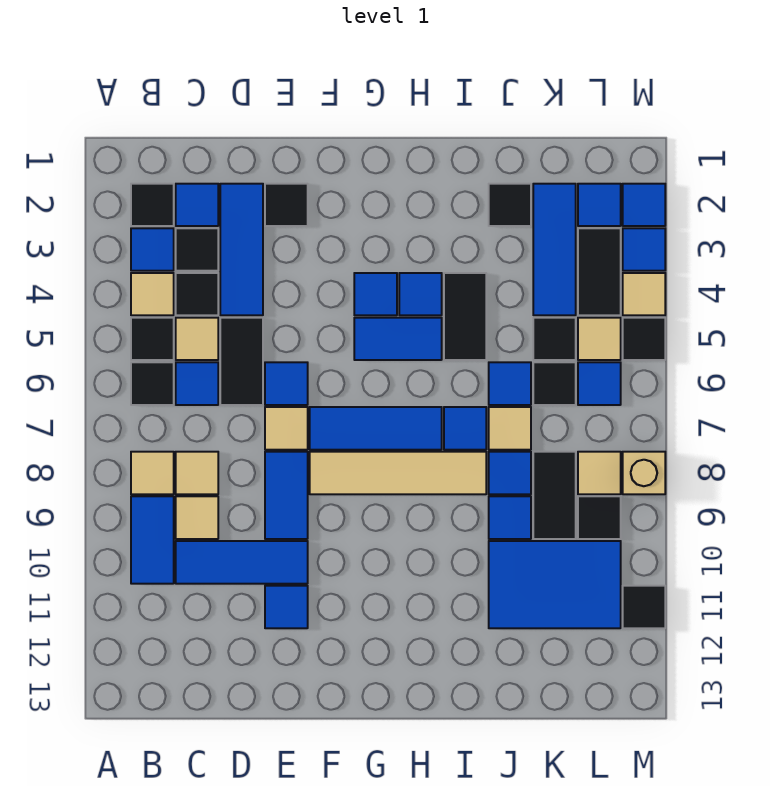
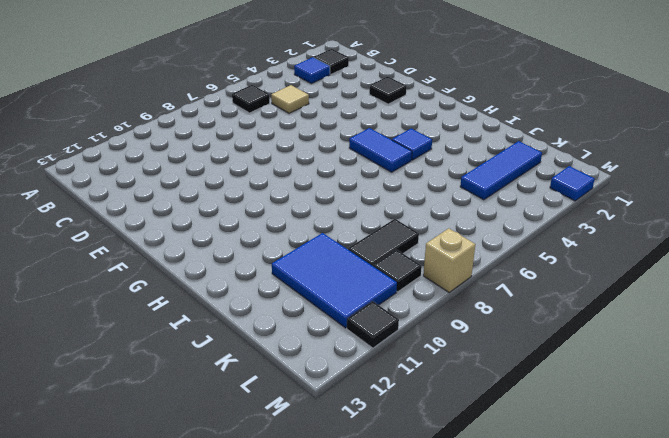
none -> tan 1x1 tile [131,273,174,315]
none -> black 1x1 tile [131,318,174,360]
none -> tan 1x1 tile [131,452,174,494]
none -> blue 1x2 tile [131,496,174,584]

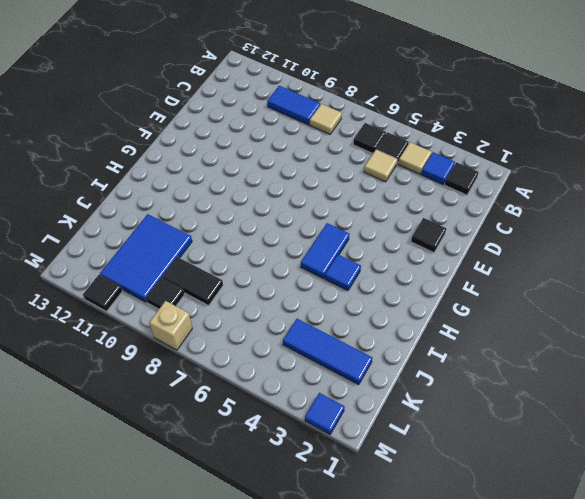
none -> blue 1x1 tile [176,184,218,226]
none -> black 1x1 tile [176,228,218,271]
none -> black 1x1 tile [176,273,218,315]
none -> blue 1x1 tile [176,362,218,405]

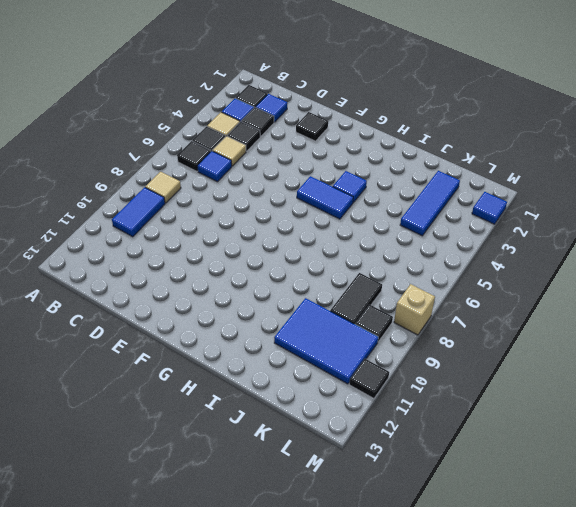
none -> tan 1x1 tile [176,452,218,494]
none -> tan 1x1 tile [176,496,218,539]
none -> blue 1x3 tile [176,541,308,584]
none -> blue 1x3 tile [220,184,263,315]

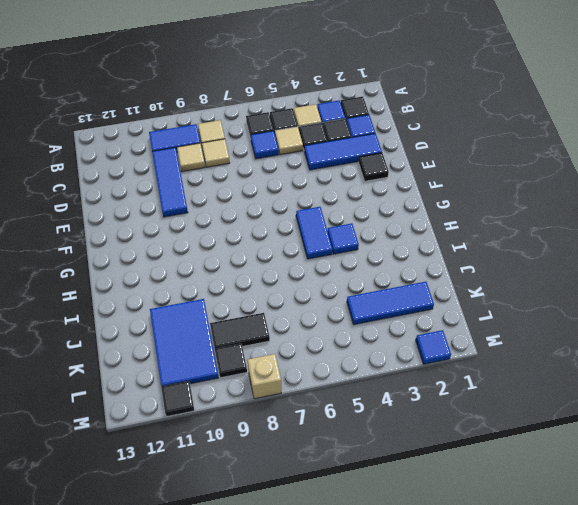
none -> black 1x2 tile [220,318,263,405]
none -> blue 1x1 tile [265,362,308,405]
none -> tan 1x1 tile [265,407,308,450]
none -> blue 1x2 tile [265,452,308,539]

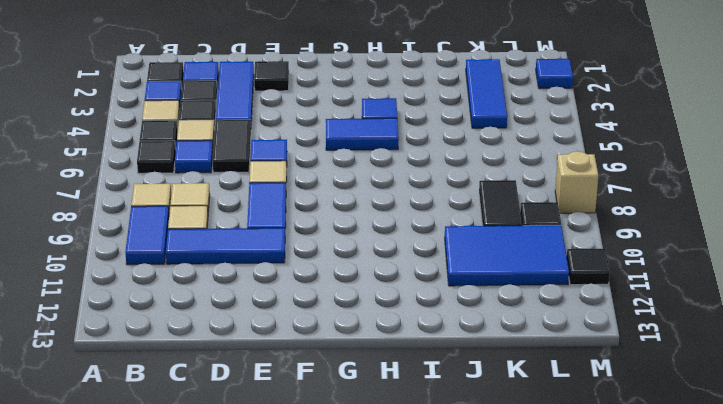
none -> blue 1x1 tile [265,586,308,628]
none -> blue 1x3 tile [310,407,442,450]
none -> tan 1x4 tile [310,452,486,494]
none -> blue 1x1 tile [354,273,397,315]

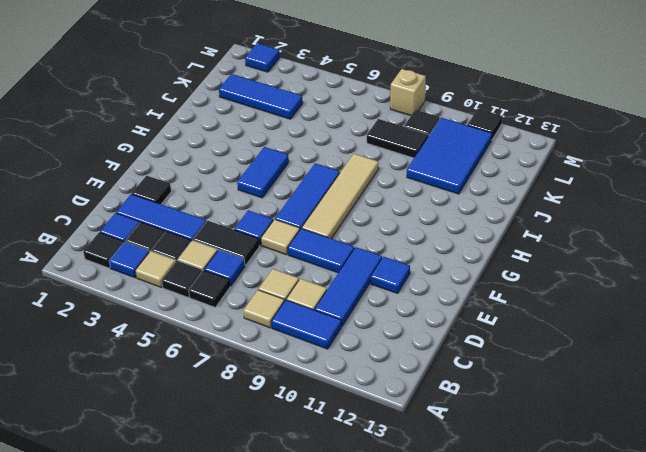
none -> blue 1x1 tile [354,273,397,315]
none -> blue 1x1 tile [399,273,442,315]
none -> black 1x2 tile [444,273,486,360]
none -> blue 1x1 tile [444,407,486,450]

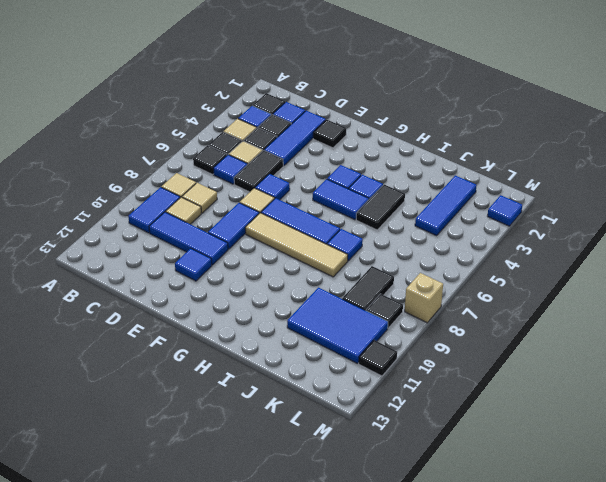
none -> black 1x1 tile [489,184,531,226]
none -> blue 1x1 tile [489,362,531,405]
none -> tan 1x1 tile [489,407,531,450]
none -> blue 1x1 tile [489,452,531,494]

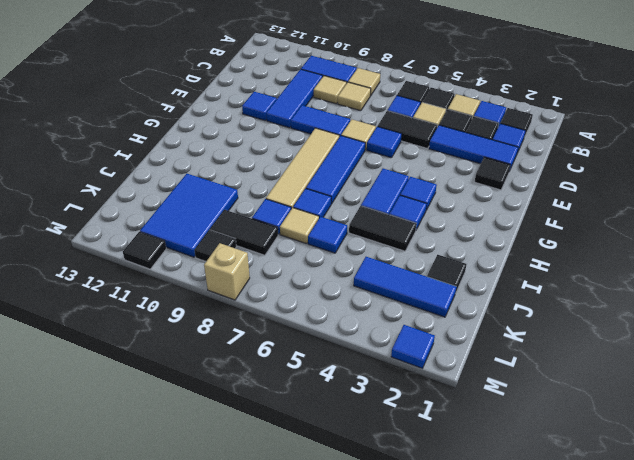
none -> blue 1x1 tile [489,496,531,539]
none -> black 1x1 tile [533,318,576,360]
none -> black 1x1 tile [533,362,576,405]
none -> blue 1x1 tile [578,184,621,226]

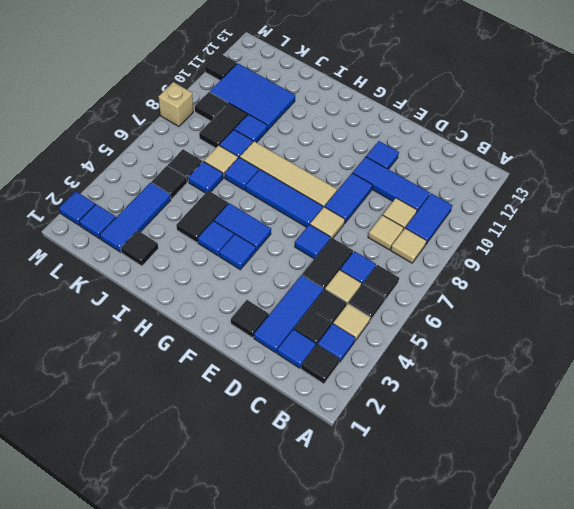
none -> black 1x2 tile [578,228,621,315]
none -> tan 1x1 tile [578,318,621,360]
none -> blue 1x1 tile [578,362,621,405]
none -> tan 1x1 tile [578,452,621,494]

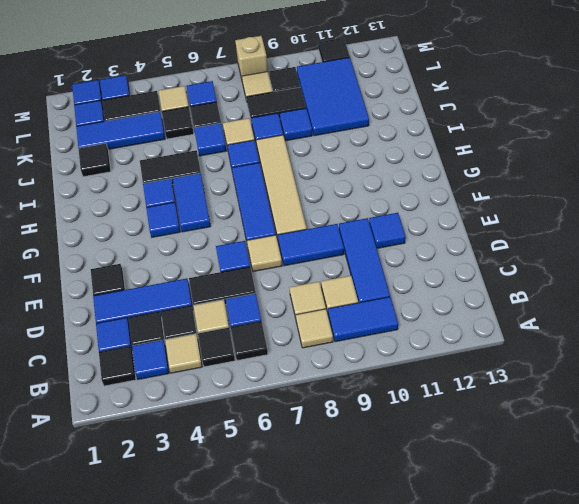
none -> tan 1x1 tile [623,273,665,315]
none -> black 1x1 tile [623,318,665,360]

